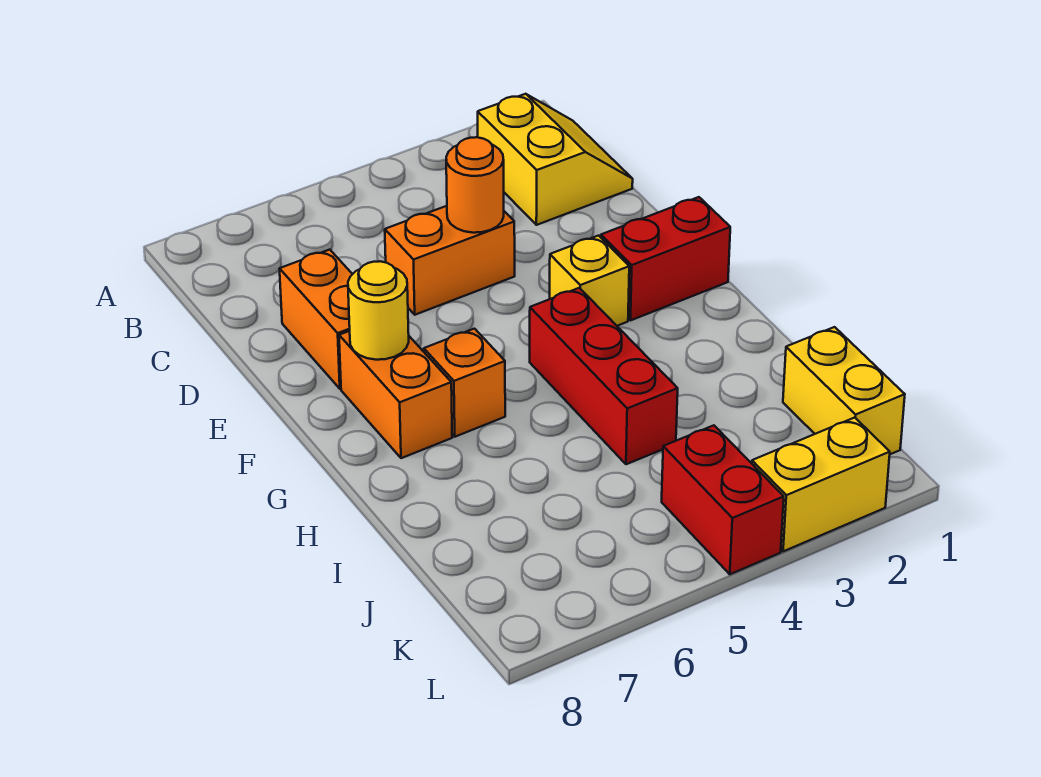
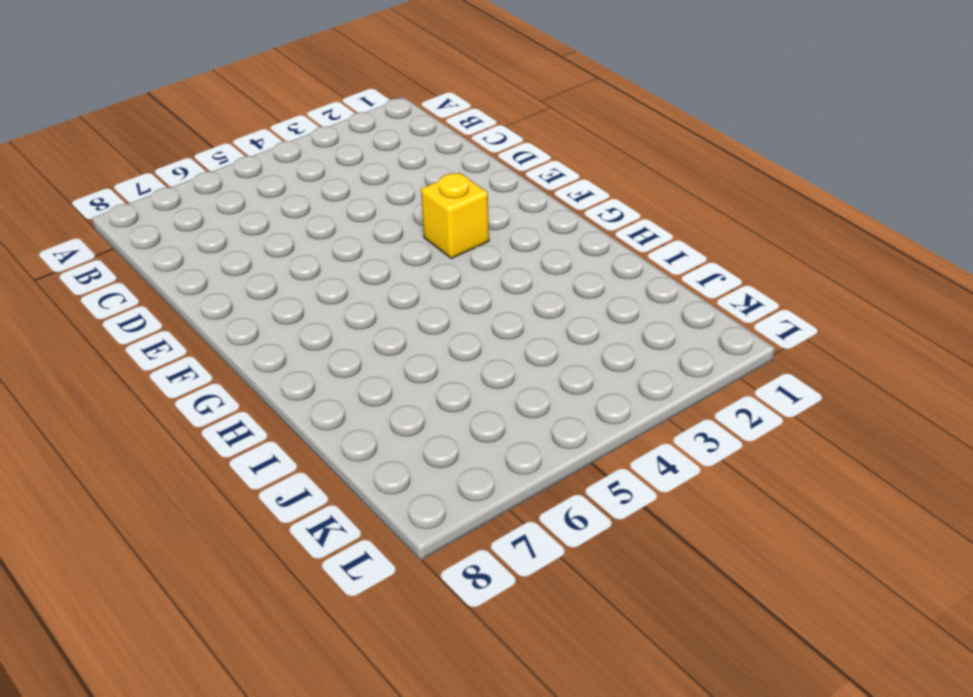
none -> yellow 2x2 slope [478,94,633,225]
none -> orange 1x2 brick [385,206,515,315]
none -> orange 1x2 brick [280,250,352,389]

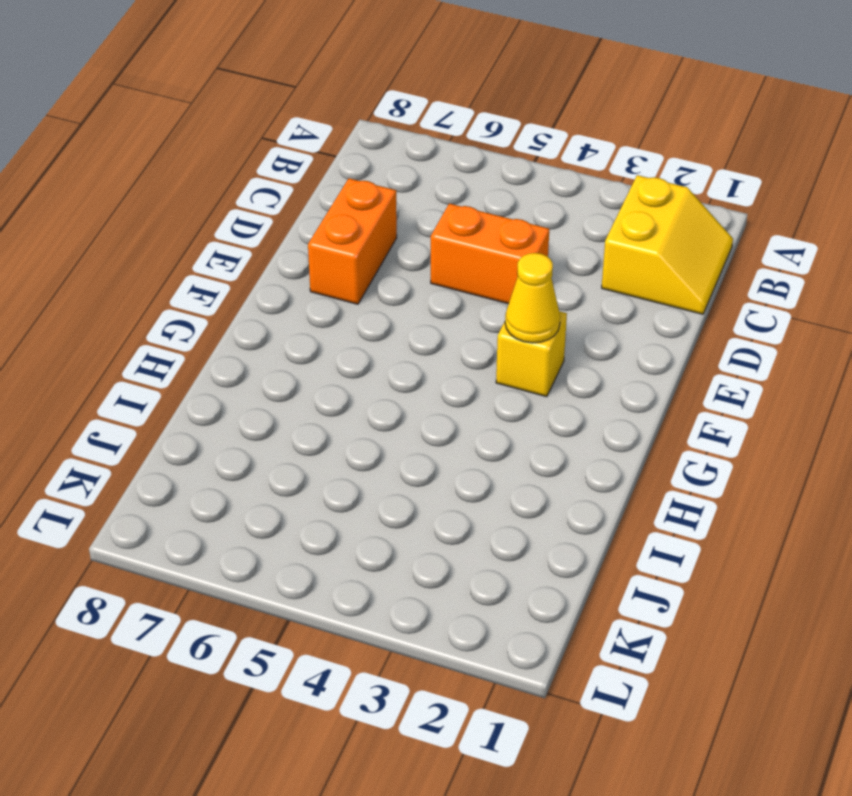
yellow 1x1 cone [505,253,560,343] -> none
none -> red 1x2 brick [601,197,730,320]
none -> orange 1x2 brick [339,331,452,458]
none -> red 1x3 brick [530,288,678,464]

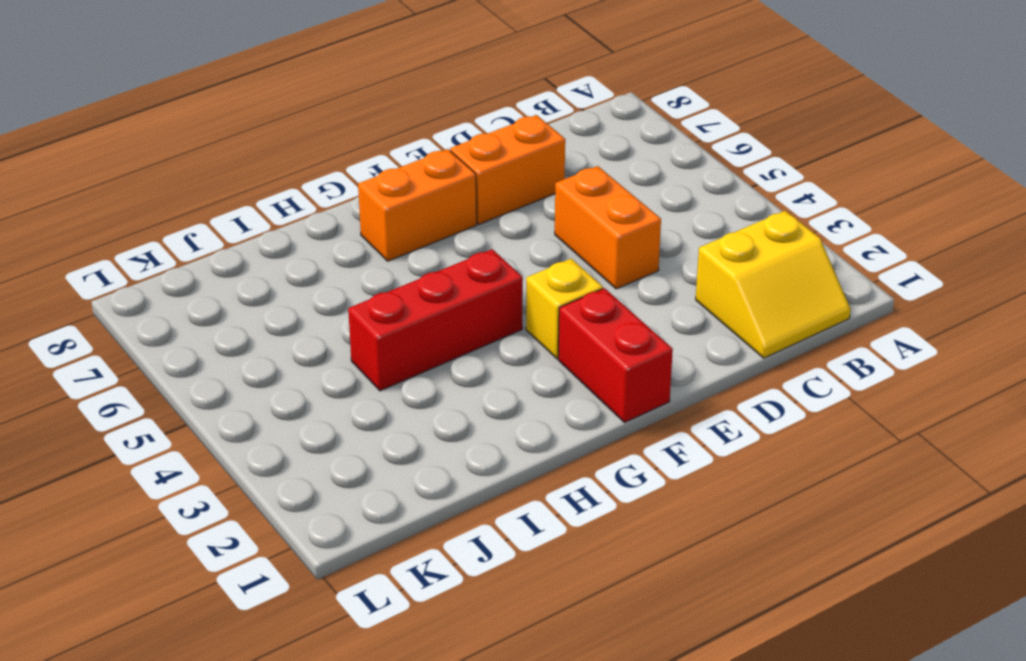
none -> orange 1x1 brick [424,329,505,437]
none -> yellow 1x2 brick [783,327,905,454]
none -> red 1x2 brick [662,425,784,574]

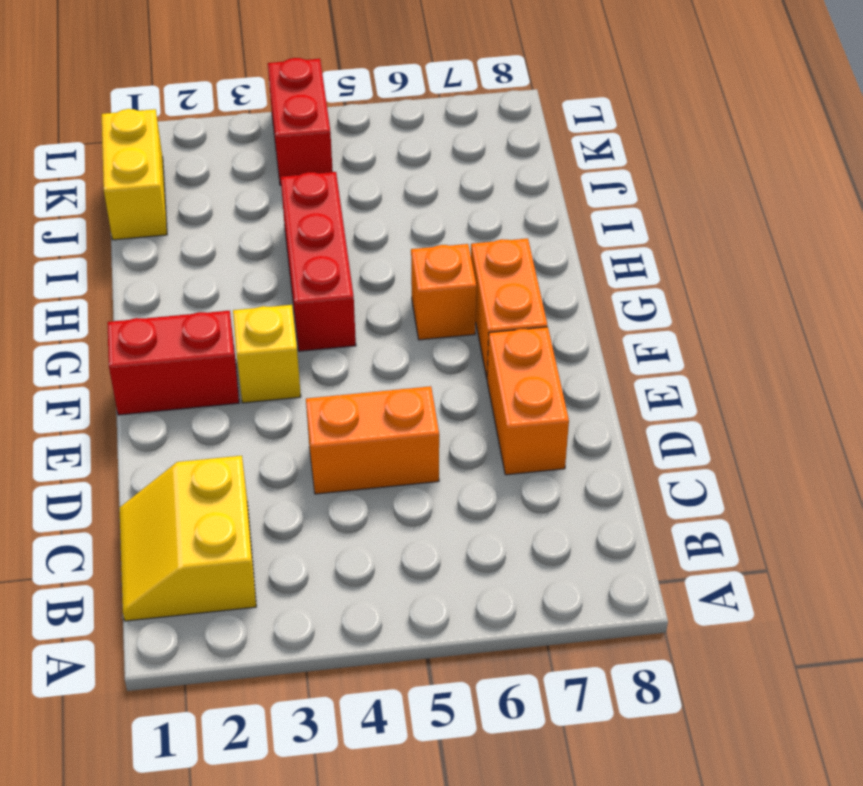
none -> yellow 1x2 brick [752,418,890,551]
none -> orange 1x1 round brick [446,137,504,233]
none -> yellow 1x1 round brick [348,261,409,360]

